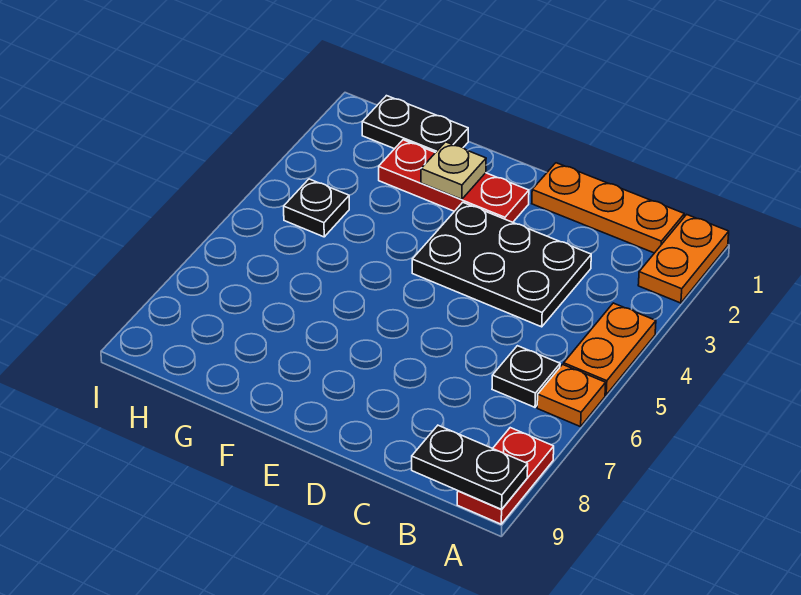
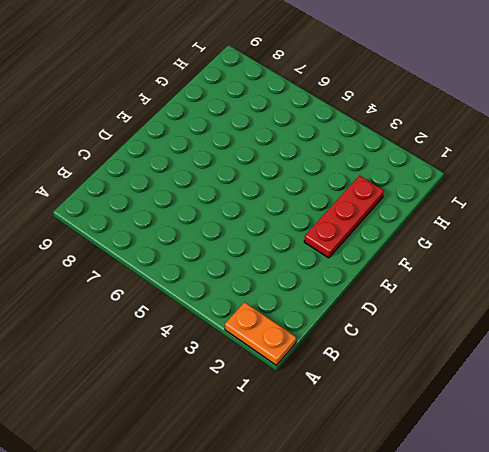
none -> orange 1x2 plate [564,303,656,395]
none -> orange 1x1 plate [537,364,606,427]
none -> red 1x2 plate [457,428,554,524]

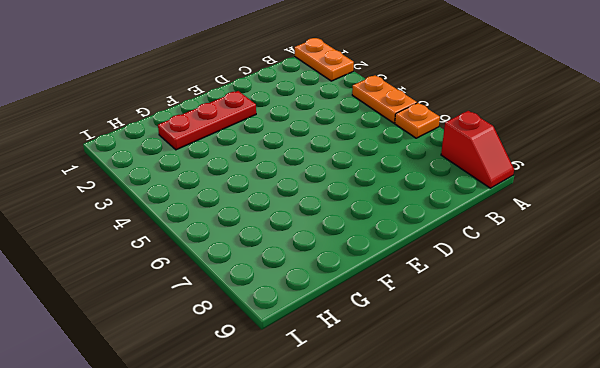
red 1x2 slope [441,111,514,188] -> red 1x2 plate [457,428,554,524]
none -> orange 1x3 plate [532,163,684,253]
none -> black 1x1 plate [492,346,560,407]
none -> black 2x3 plate [412,202,591,327]

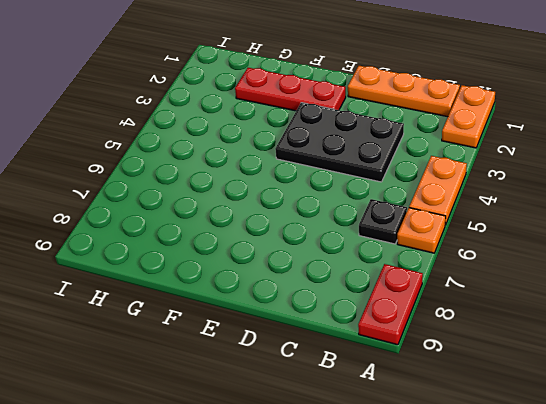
none -> black 1x2 plate [362,96,468,153]
none -> black 1x1 plate [284,179,349,237]
none -> black 1x2 plate [412,425,528,510]

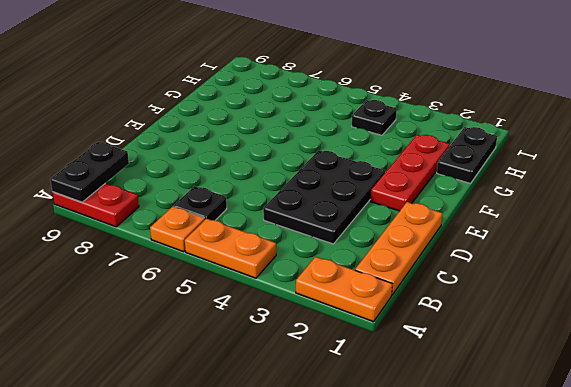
none -> tan 1x1 plate [421,142,486,199]

